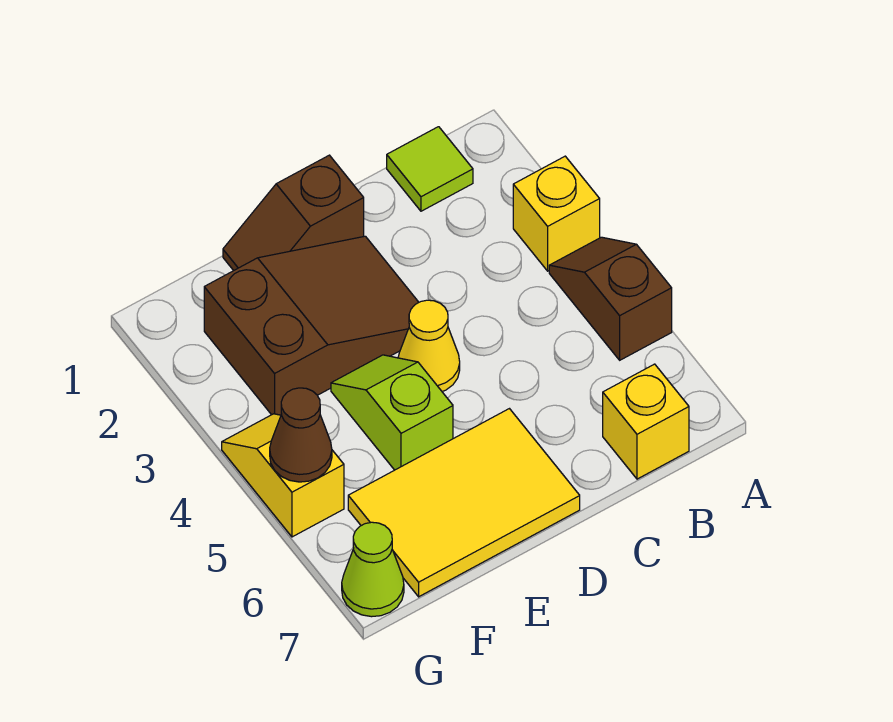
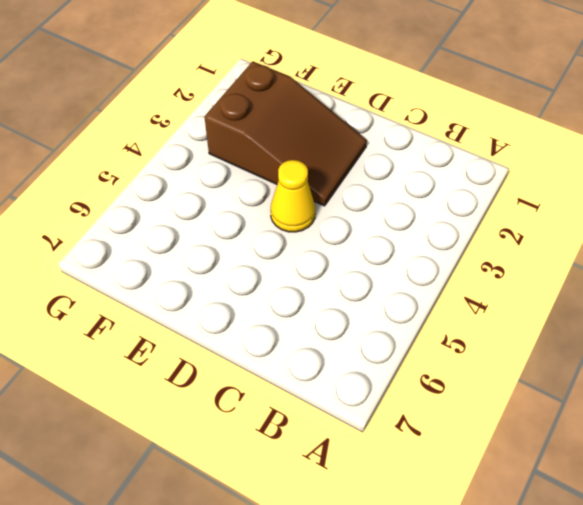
none -> yellow 1x1 brick [513,156,600,271]
none -> brown 1x2 slope [549,237,672,360]
none -> lime 1x1 tile [387,127,473,211]

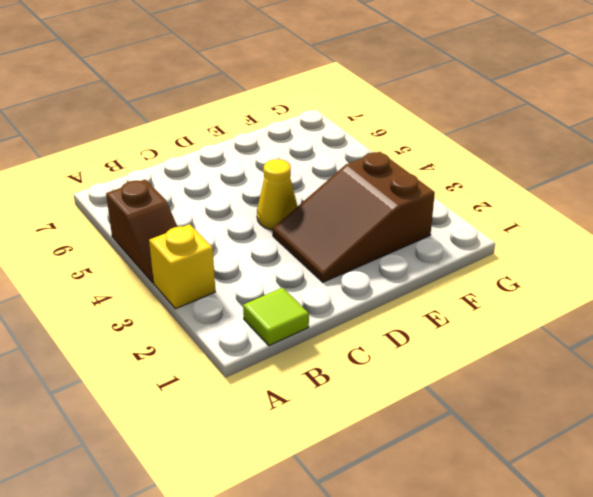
none -> yellow 1x1 brick [603,364,689,479]
none -> brown 1x2 slope [223,155,364,271]
none -> yellow 2x3 tile [348,409,580,597]

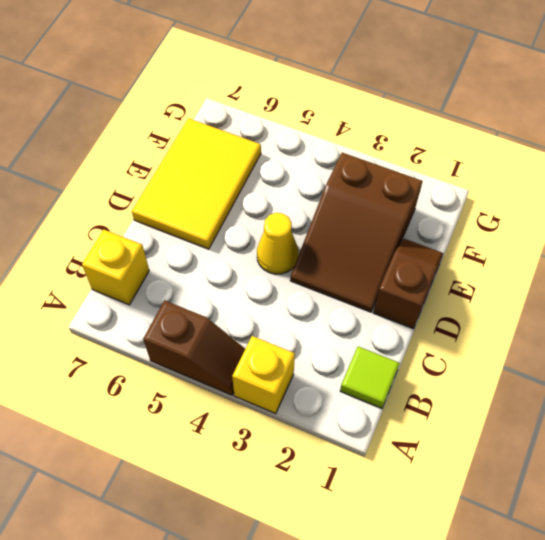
none -> lime 1x2 slope [331,355,453,470]
none -> yellow 1x2 slope [222,414,344,537]
none -> lime 1x1 cone [342,522,404,617]

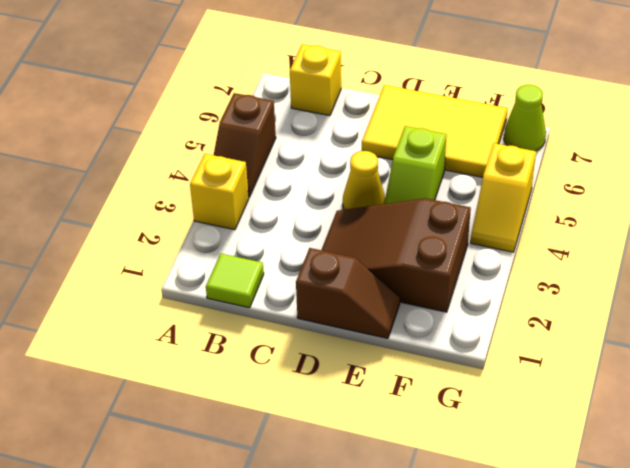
none -> brown 1x1 cone [270,388,332,482]

